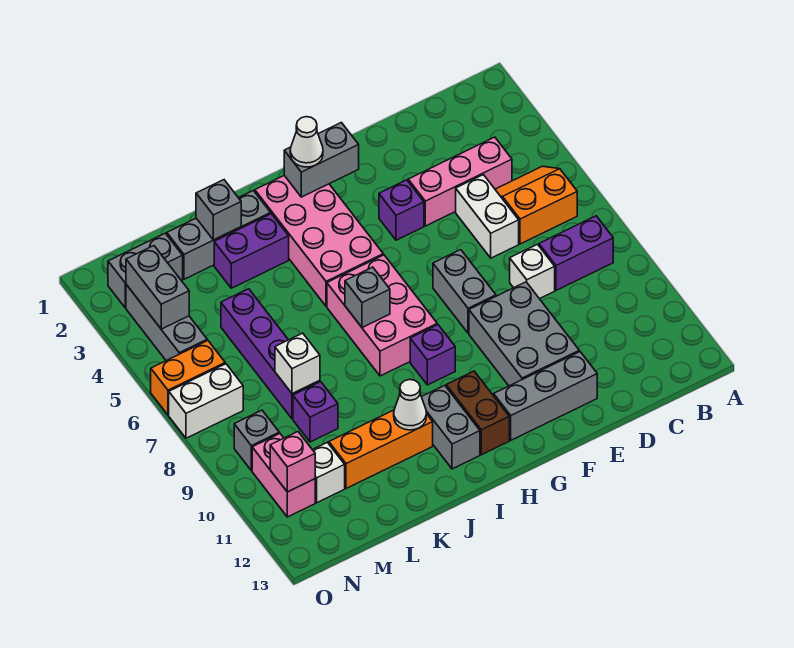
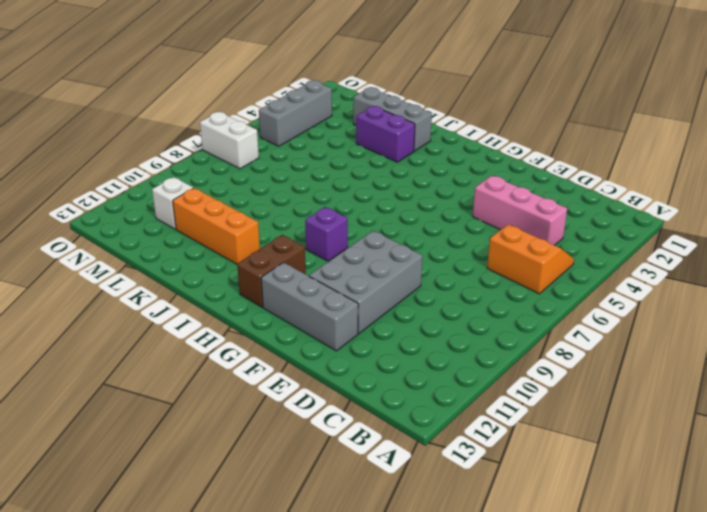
none -> purple 1x2 brick [539,216,613,290]
none -> white 1x2 brick [456,175,519,258]
none -> white 1x1 brick [510,244,555,299]
none -> purple 1x1 brick [379,180,424,240]

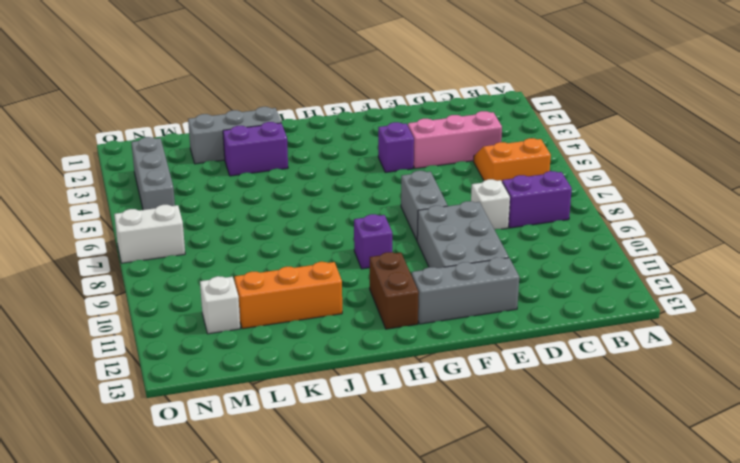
none -> white 1x2 brick [456,175,519,258]
none -> pink 2x4 brick [255,176,383,306]
none -> pink 2x3 brick [327,255,437,376]
none -> grey 1x2 brick [422,385,480,469]

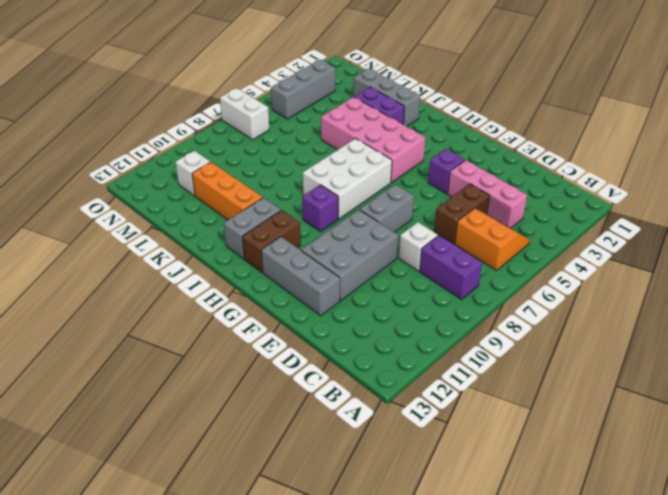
brown 1x2 brick [434,184,490,244] -> white 1x2 brick [456,175,519,258]
pink 2x4 brick [321,97,425,182] -> pink 2x4 brick turned to [255,176,383,306]
white 2x3 brick [303,138,392,219] -> pink 2x3 brick [327,255,437,376]
none -> purple 1x4 brick [221,289,320,419]
none -> purple 1x1 brick [293,382,338,442]
none -> grey 1x2 brick [108,233,183,308]
none -> orange 1x2 brick [151,340,225,415]

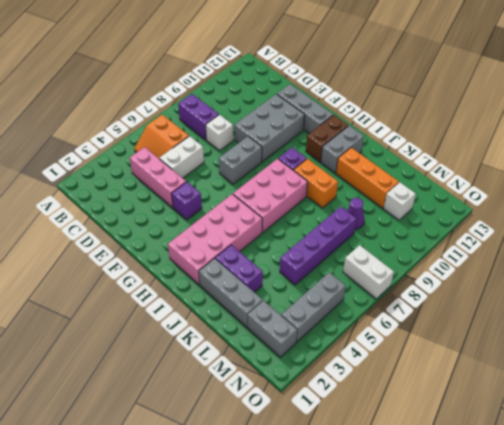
orange 1x2 brick [294,159,338,208] -> orange 1x2 brick moved to [151,340,225,415]
purple 1x1 cone [347,198,364,229] -> purple 1x1 brick [293,382,338,442]
none -> grey 1x1 brick [234,410,279,471]
none -> pink 1x2 brick [252,433,315,517]
none -> grey 1x2 brick [284,123,359,197]
none -> grey 1x1 brick [345,267,390,328]

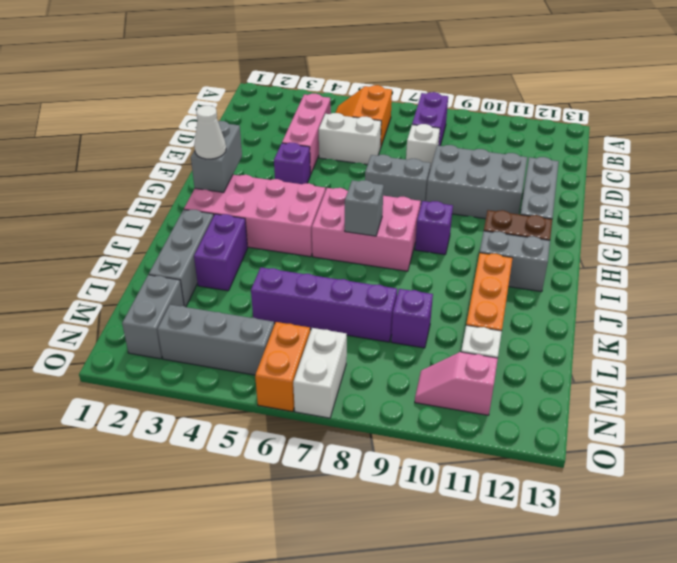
pink 1x2 slope [415,352,498,415] -> pink 1x2 brick [252,433,315,517]
none -> grey 1x1 brick [234,410,279,471]
none -> white 1x1 cone [394,380,426,430]
none -> grey 1x1 brick [196,180,241,240]
none -> white 1x1 brick [275,333,320,394]

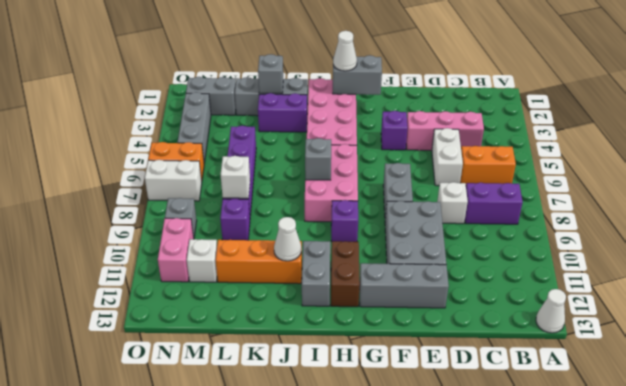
white 1x1 cone [536,289,566,333] -> none
none -> grey 1x2 brick [126,246,189,329]
none -> pink 1x1 brick [270,432,315,492]

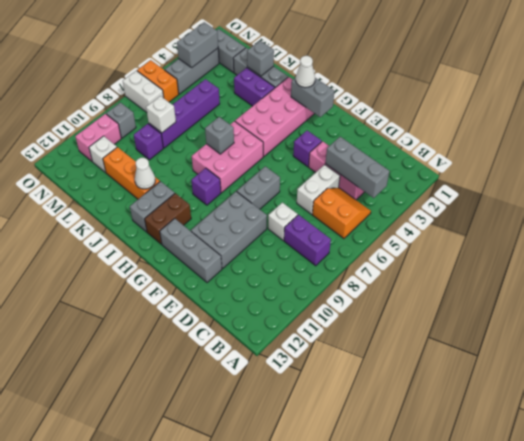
grey 1x3 brick [325,137,389,198] -> none
none -> pink 1x1 brick [270,432,315,492]

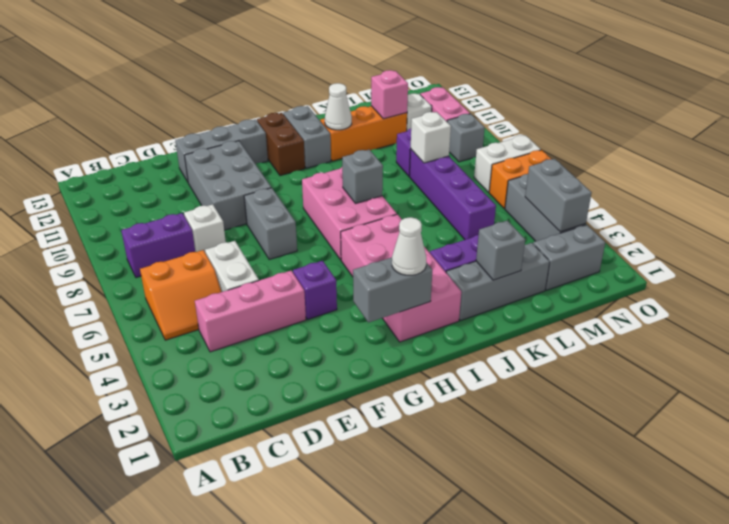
pink 1x1 brick [371,70,408,119] -> pink 1x1 brick moved to [270,432,315,492]
none -> purple 1x1 brick [410,325,455,385]

